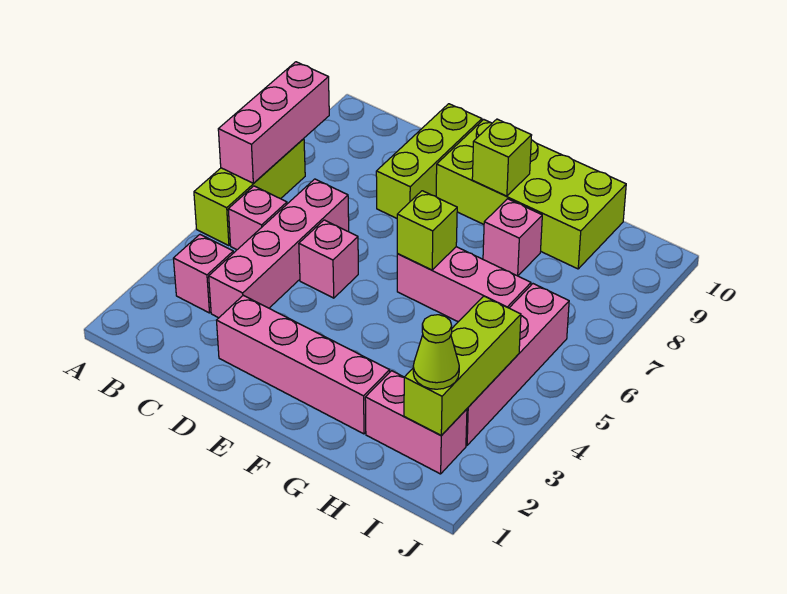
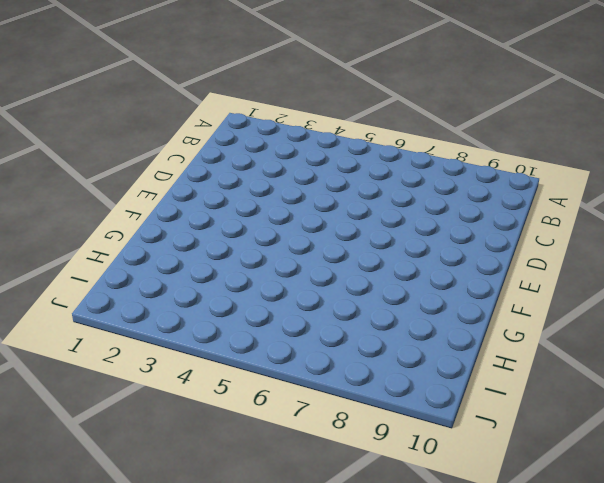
none -> lime 1x3 brick [194,139,305,246]
none -> pink 1x1 brick [173,235,233,313]
none -> pink 1x1 brick [228,186,287,250]

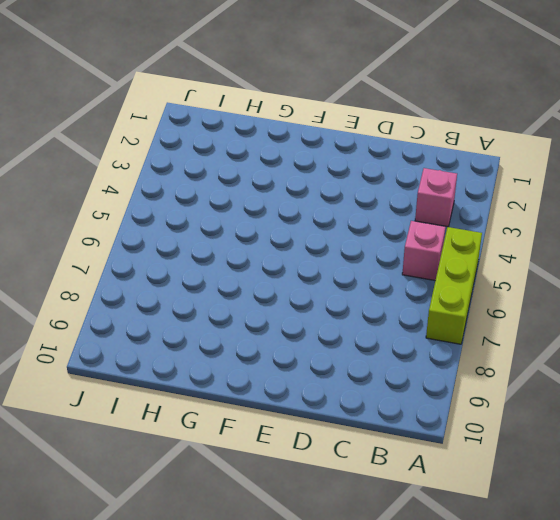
none -> pink 1x4 brick [209,179,349,318]
none -> pink 1x4 brick [217,295,390,434]
none -> pink 1x1 brick [299,220,358,298]

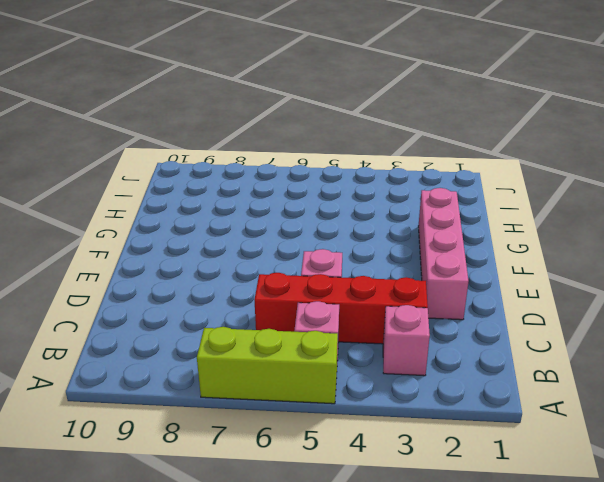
red 1x4 brick [255,273,428,344] -> pink 1x4 brick [209,179,349,318]
none -> lime 1x3 brick [376,104,482,218]
none -> lime 2x4 brick [436,119,626,269]
none -> pink 1x3 brick [397,247,531,322]

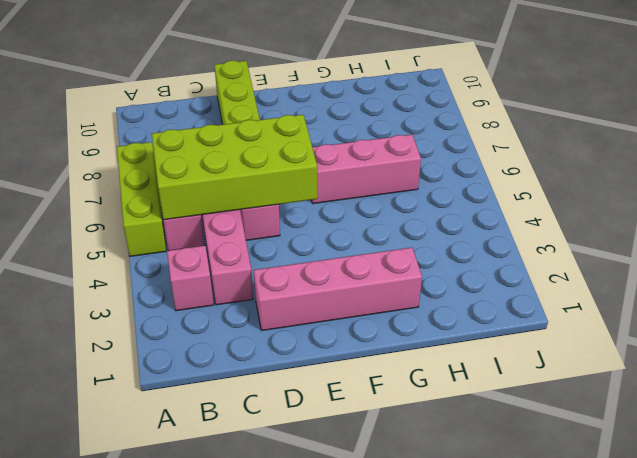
lime 2x4 brick [152,115,317,220] -> lime 2x4 brick moved to [436,119,626,269]
none -> pink 1x1 brick [483,199,542,276]
none -> pink 1x2 brick [365,371,467,474]
none -> pink 1x4 brick [466,284,569,445]

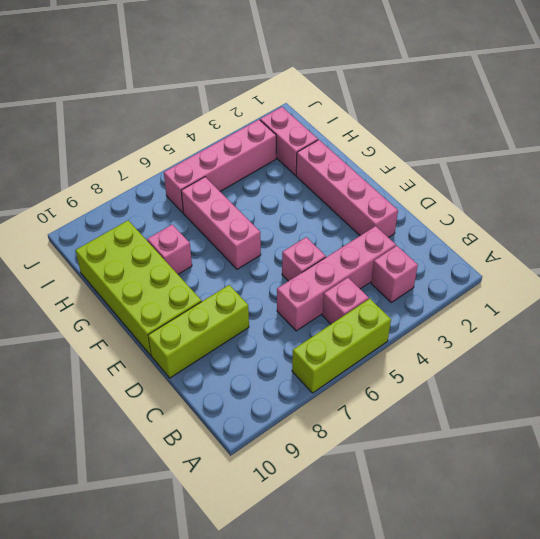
none -> pink 1x3 brick [218,62,329,183]
none -> lime 1x1 brick [397,191,457,270]
none -> lime 1x1 brick [472,119,532,196]

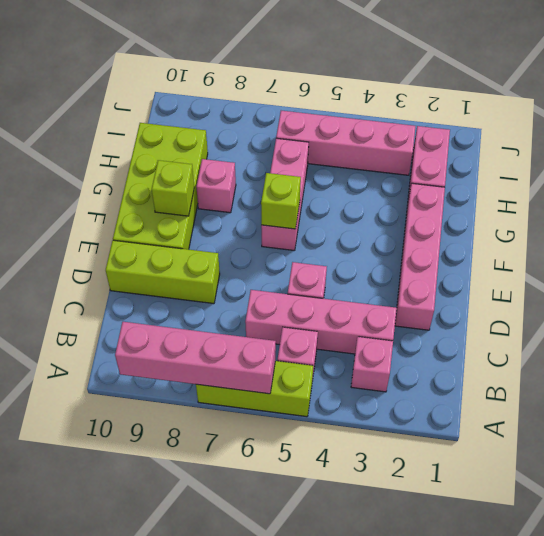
pink 1x4 brick [115,322,276,394] -> pink 1x3 brick [218,62,329,183]
none -> lime 1x3 brick [404,296,521,436]
none -> lime 1x1 cone [413,315,459,389]

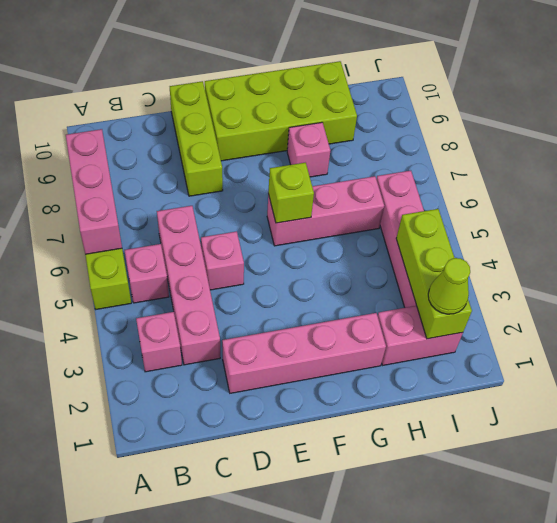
none -> lime 1x1 brick [472,119,532,196]

